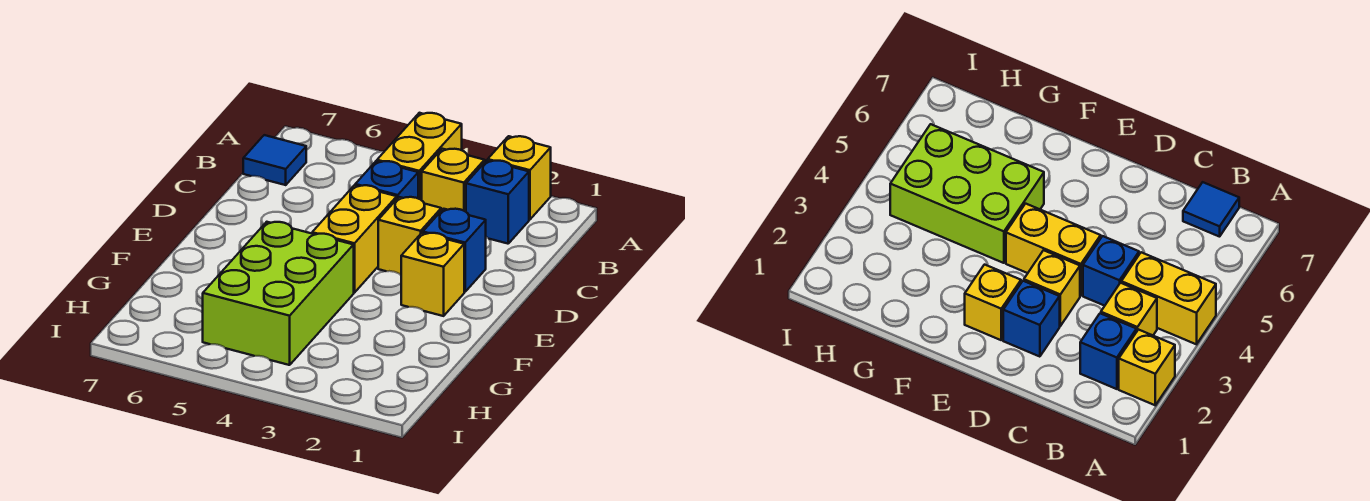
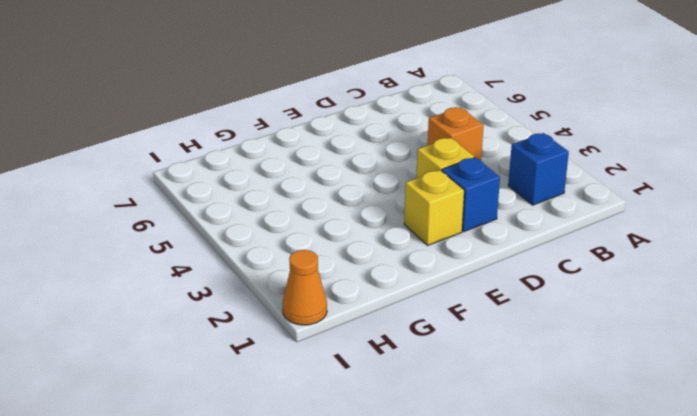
orange 1x1 brick [428,107,484,161] -> blue 1x1 brick [355,161,418,198]
orange 1x1 cone [283,250,327,325] -> none
none -> yellow 1x1 brick [488,136,551,220]
none -> yellow 1x2 brick [377,113,462,200]

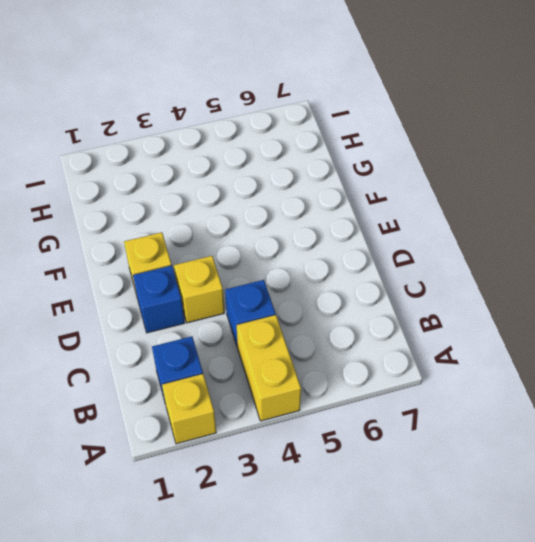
none -> yellow 1x1 brick [422,149,485,212]
none -> blue 1x1 tile [243,135,306,185]

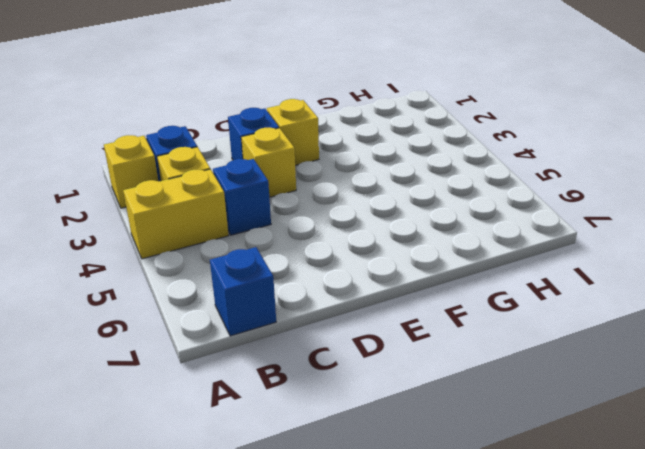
blue 1x1 brick [210,247,276,336] -> blue 1x1 tile [243,135,306,185]
none -> yellow 1x2 brick [312,185,397,293]
none -> lime 2x3 brick [203,222,354,365]

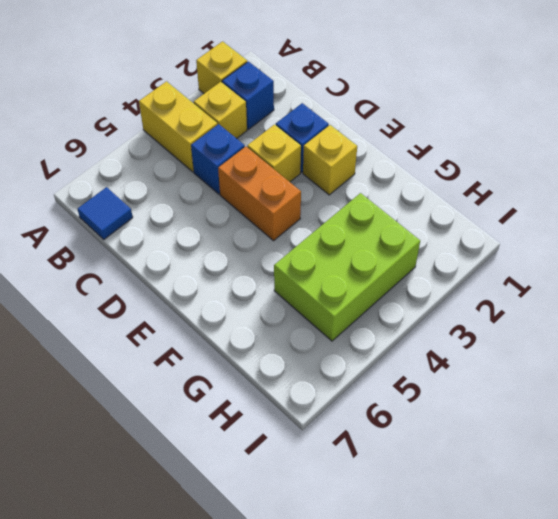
orange 1x2 brick [218,147,301,241] -> yellow 1x2 brick [312,185,397,293]
lime 2x3 brick [274,193,420,341] -> lime 2x3 brick turned to [203,222,354,365]

